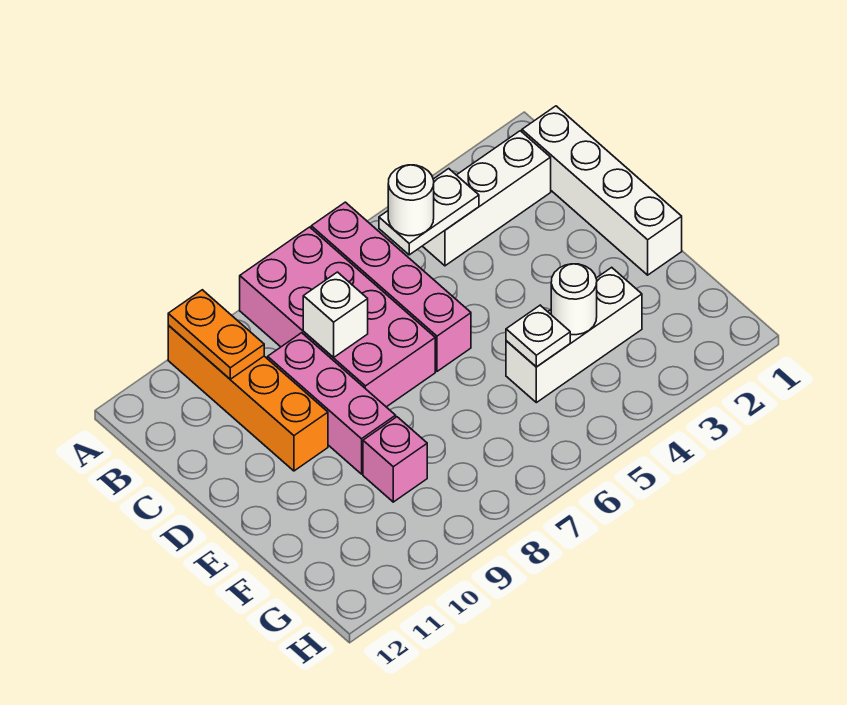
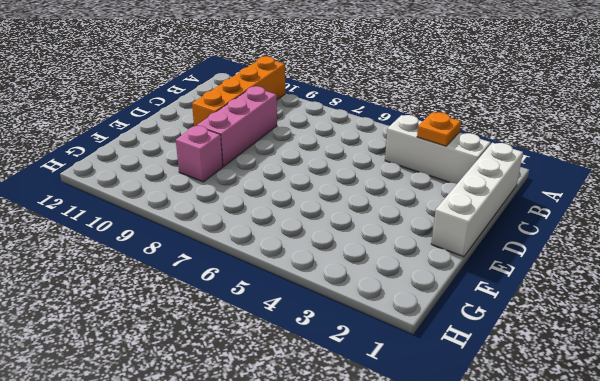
orange 1x1 plate [417,112,461,146] -> none
none -> pink 1x4 brick [311,202,471,371]
none -> pink 2x4 brick [240,227,435,407]
none -> white 1x3 brick [506,267,642,403]

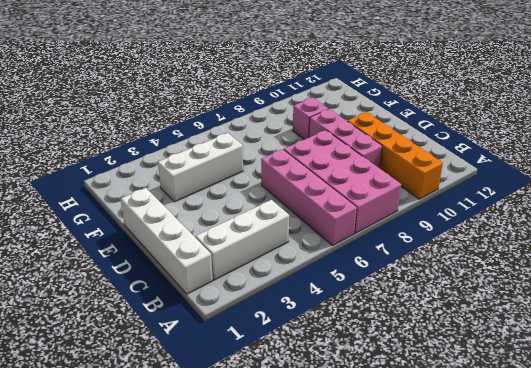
none -> orange 1x2 plate [168,290,264,379]
none -> white 1x2 plate [379,169,479,255]
none -> white 1x1 brick [303,272,368,358]

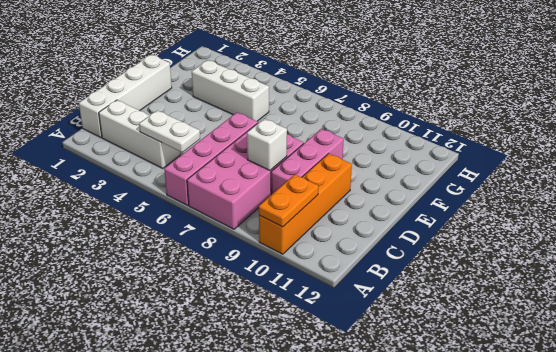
none -> pink 1x1 brick [363,417,427,502]
none -> white 1x1 round brick [551,264,597,335]
none -> white 1x1 plate [506,305,570,367]

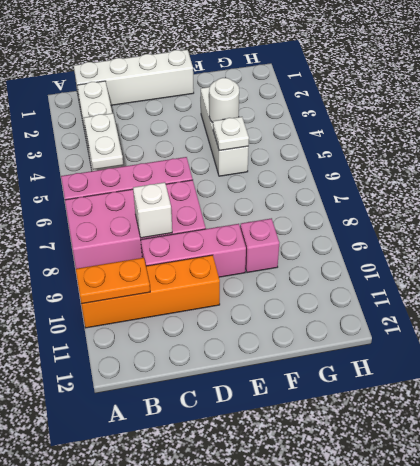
none -> white 1x1 round brick [388,165,434,236]

